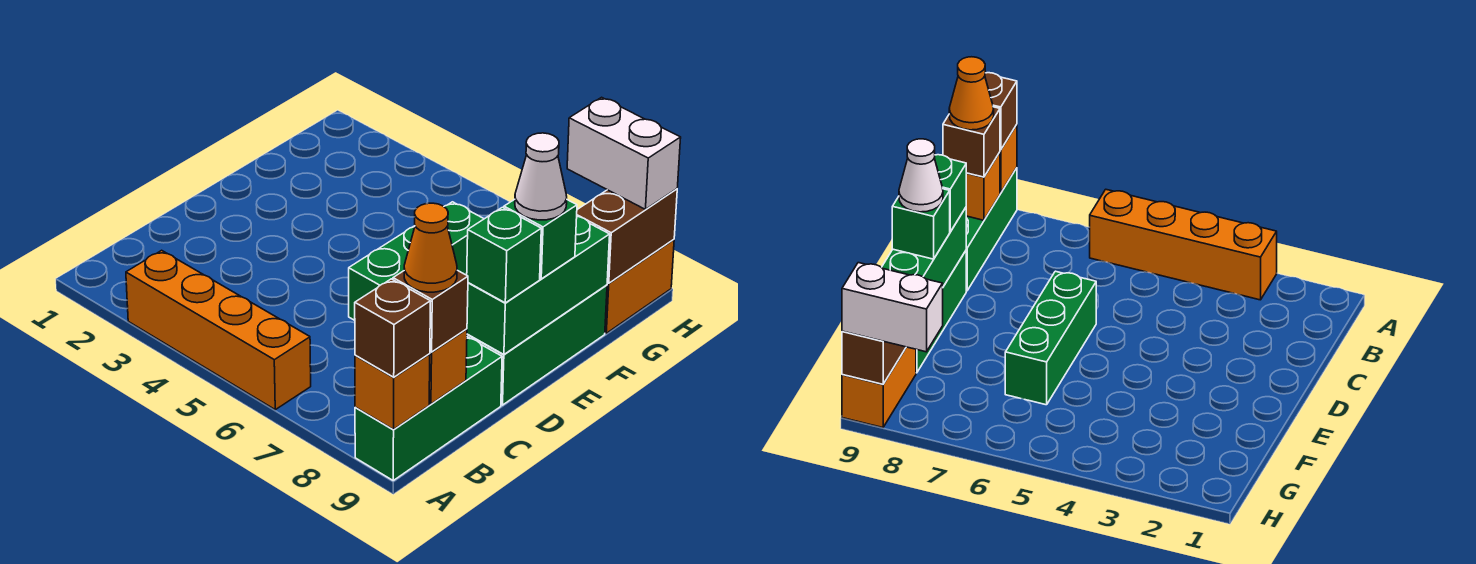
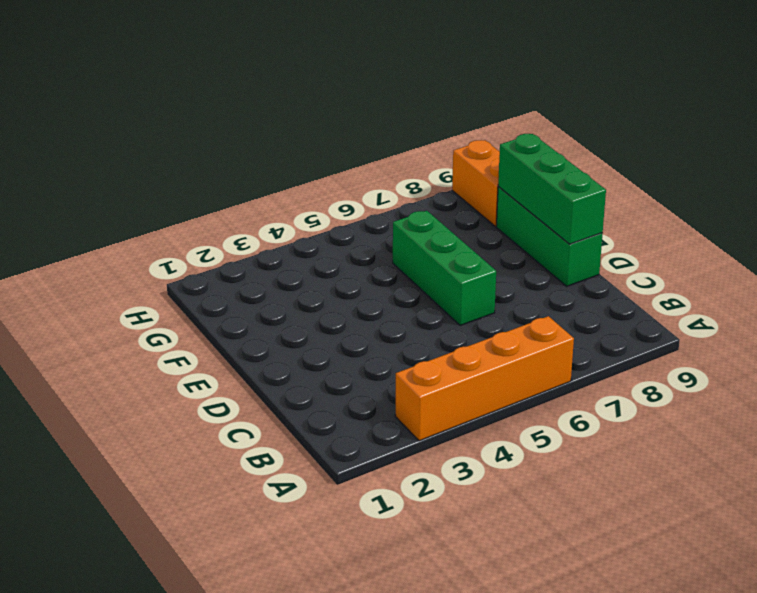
none -> green 1x3 brick [355,337,502,480]
none -> orange 1x1 brick [355,354,430,429]
none -> orange 1x1 brick [429,329,467,404]

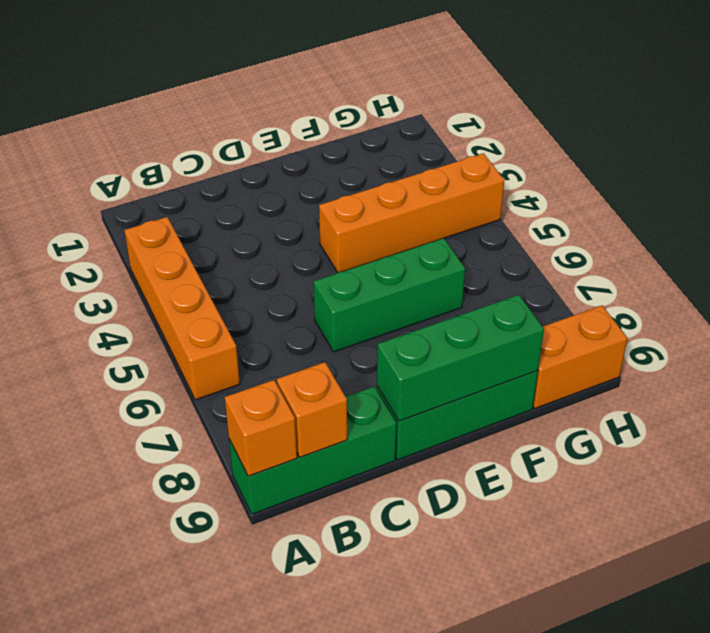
orange 1x4 brick [319,153,504,273] -> none
none -> brown 1x2 brick [577,189,677,283]
none -> brown 1x1 brick [355,279,431,377]
none -> brown 1x1 brick [393,270,468,352]

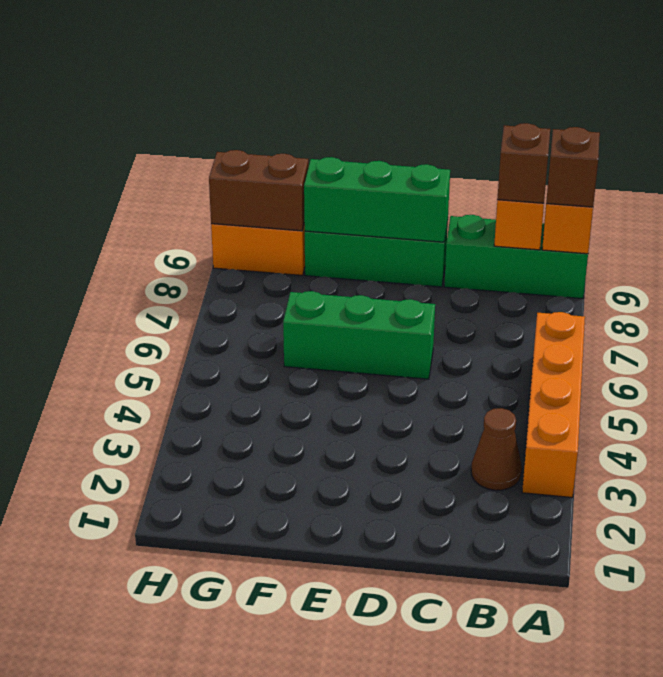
brown 1x1 cone [471,408,522,490] -> none
none -> green 1x1 brick [467,207,541,303]
none -> green 1x1 brick [504,199,577,279]
none -> white 1x2 brick [567,97,681,209]

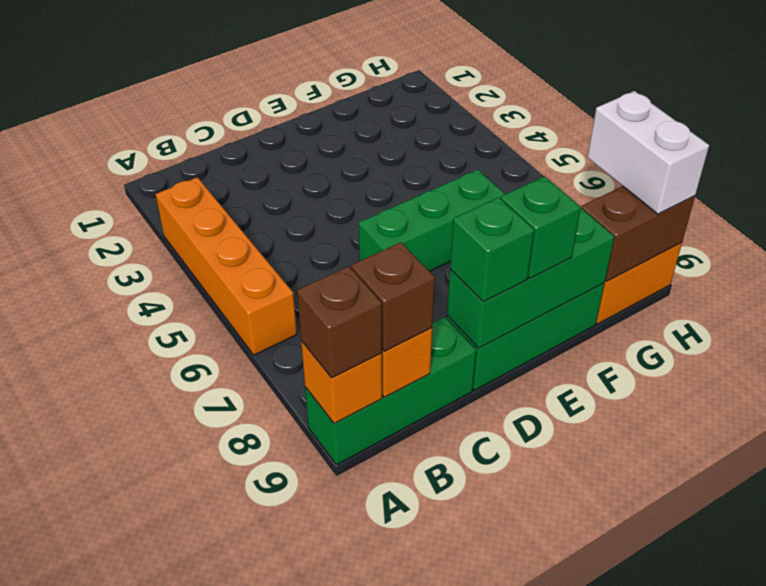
none -> orange 1x1 cone [404,203,457,292]
none -> white 1x1 cone [515,133,567,220]

